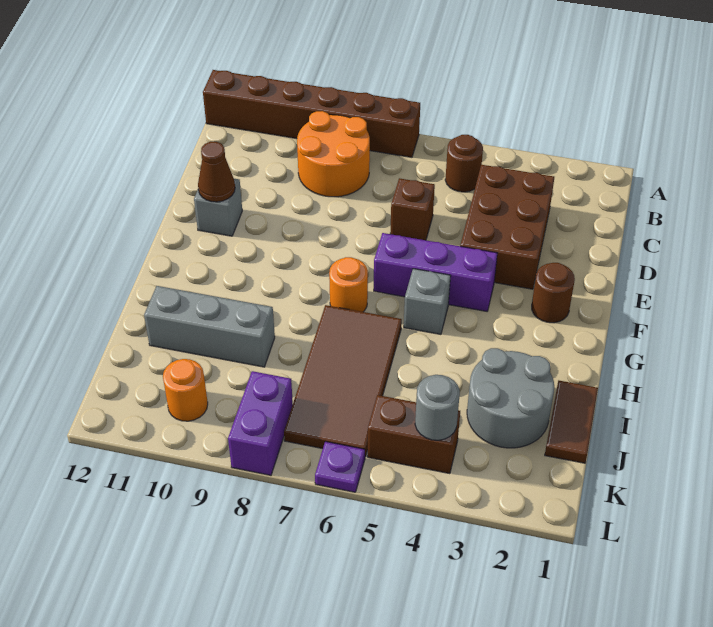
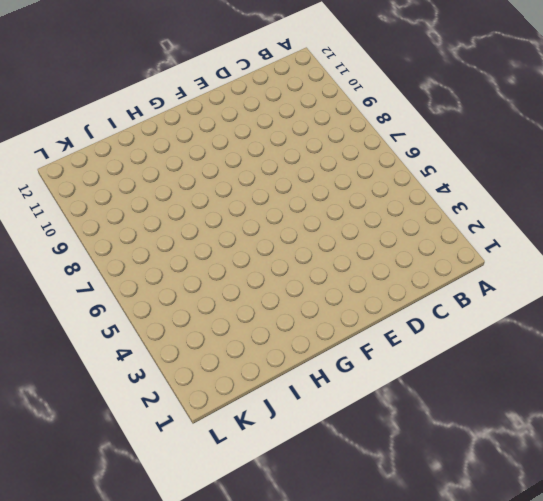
none -> brown 1x6 brick [203,70,420,157]
none -> brown 1x1 round brick [445,135,483,192]
none -> orange 2x2 round brick [297,111,370,197]

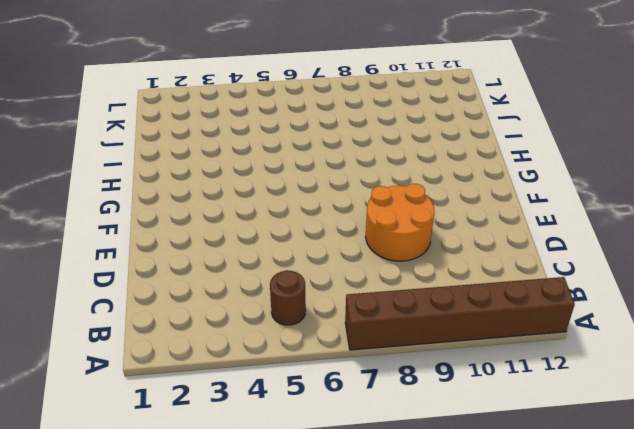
orange 2x2 round brick [366,184,434,261] -> orange 2x2 round brick moved to [297,111,370,197]
none -> brown 2x3 brick [460,165,554,289]
none -> brown 1x1 brick [390,178,435,240]
none -> grey 1x1 brick [194,179,242,236]

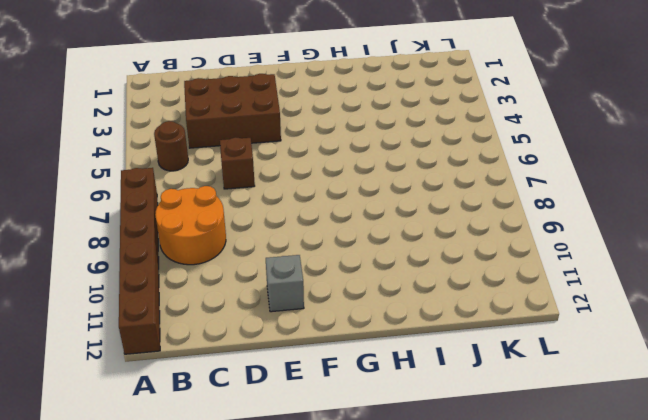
none -> brown 1x1 round brick [532,263,575,323]
none -> purple 1x3 brick [374,233,497,311]
none -> grey 1x1 brick [404,269,451,334]

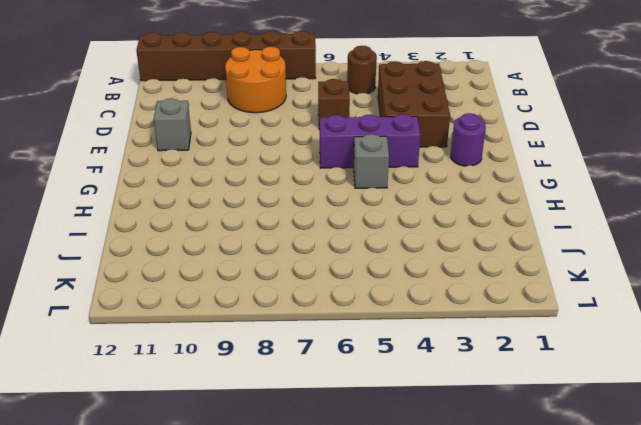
purple 1x1 round brick [451,113,486,166] -> brown 1x1 round brick [532,263,575,323]
none -> orange 1x1 round brick [329,257,368,312]
none -> brown 2x4 tile [284,305,402,457]
none -> brown 1x2 tile [545,381,598,463]

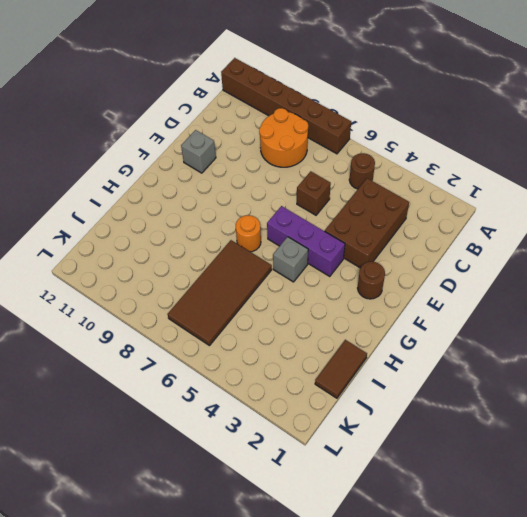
none -> grey 2x2 round brick [467,348,554,448]
none -> grey 1x3 brick [144,286,275,367]
none -> brown 1x2 brick [368,395,460,474]

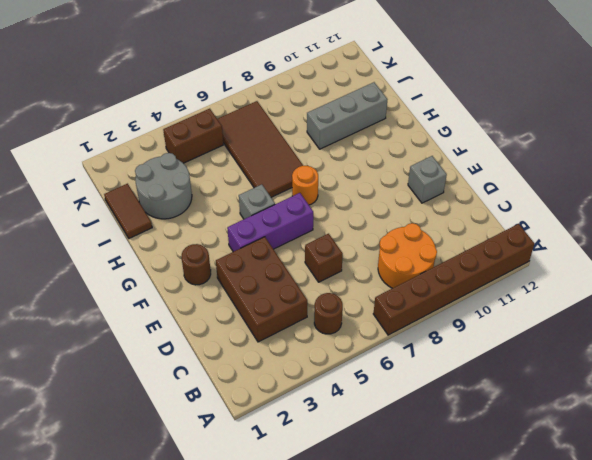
none -> purple 1x2 brick [228,371,293,475]
none -> orange 1x1 round brick [163,359,208,421]
none -> purple 1x1 plate [315,441,365,492]

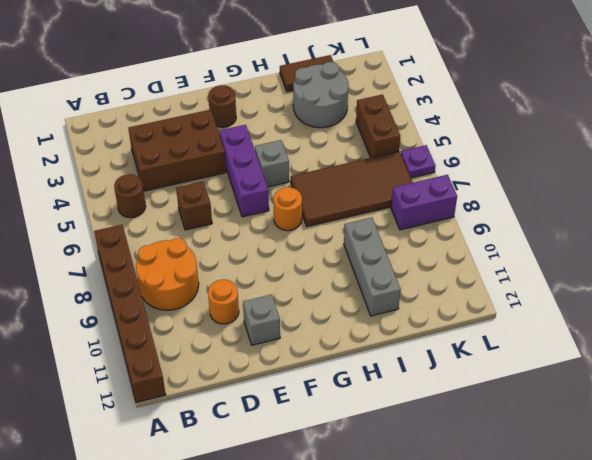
orange 1x1 round brick [208,279,239,324] -> orange 1x1 round brick moved to [163,359,208,421]
none -> brown 1x1 cone [198,142,235,202]
none -> grey 1x1 round brick [415,375,460,440]

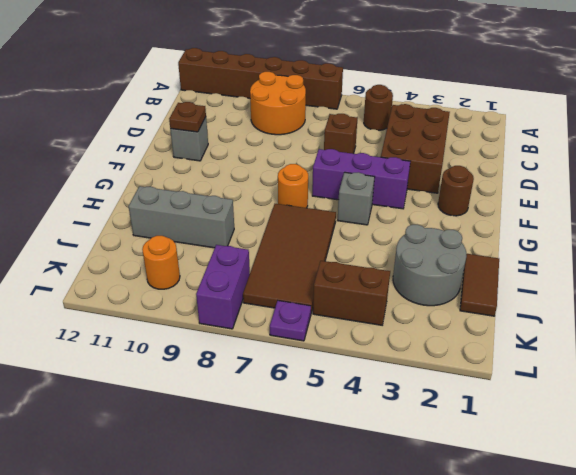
brown 1x1 plate [169,102,206,132] -> brown 1x1 cone [198,142,235,202]
none -> grey 1x1 round brick [415,375,460,440]

